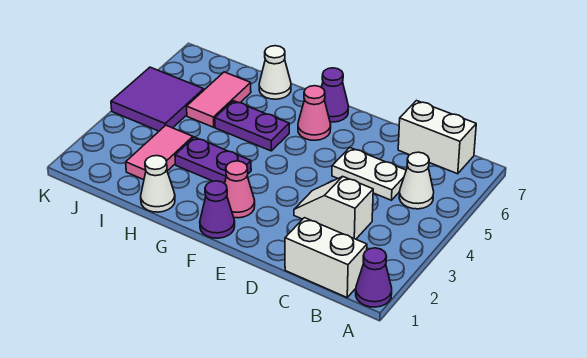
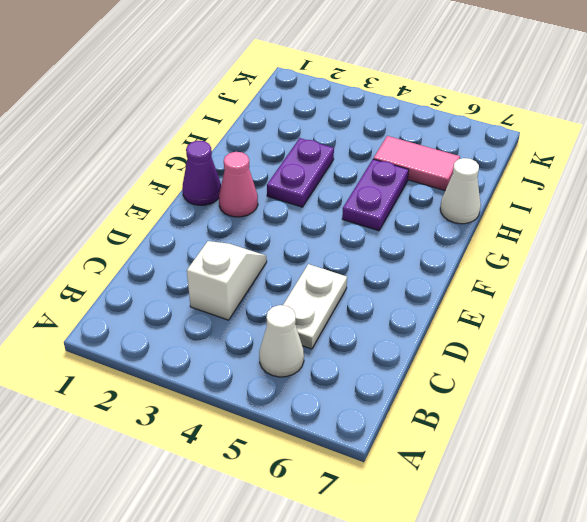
none -> purple 1x1 cone [356,248,392,307]
none -> white 1x2 brick [285,218,367,297]
none -> white 1x2 brick [398,101,476,174]

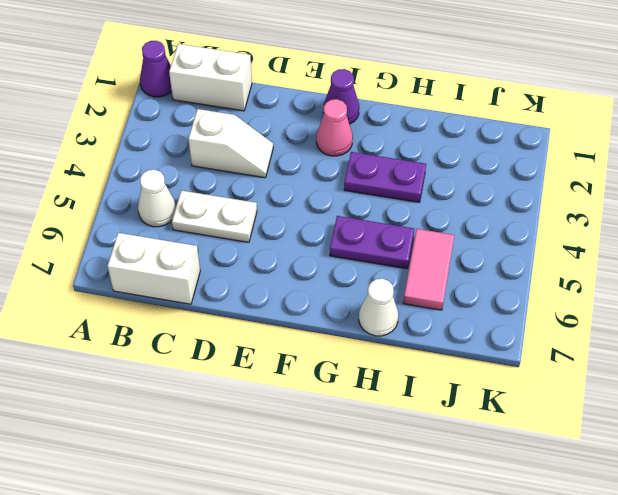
none -> pink 1x1 cone [298,86,331,140]
none -> purple 1x1 cone [321,68,349,122]
none -> white 1x1 cone [141,156,175,212]

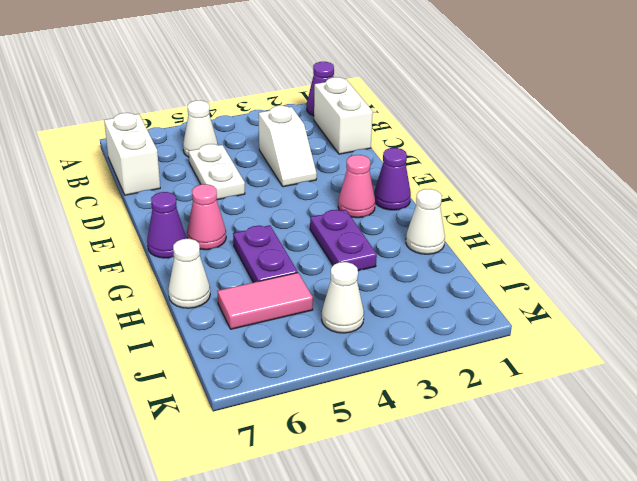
white 1x1 cone [322,262,364,333] -> purple 2x2 tile [111,67,204,131]
none -> pink 1x2 tile [126,125,193,180]

